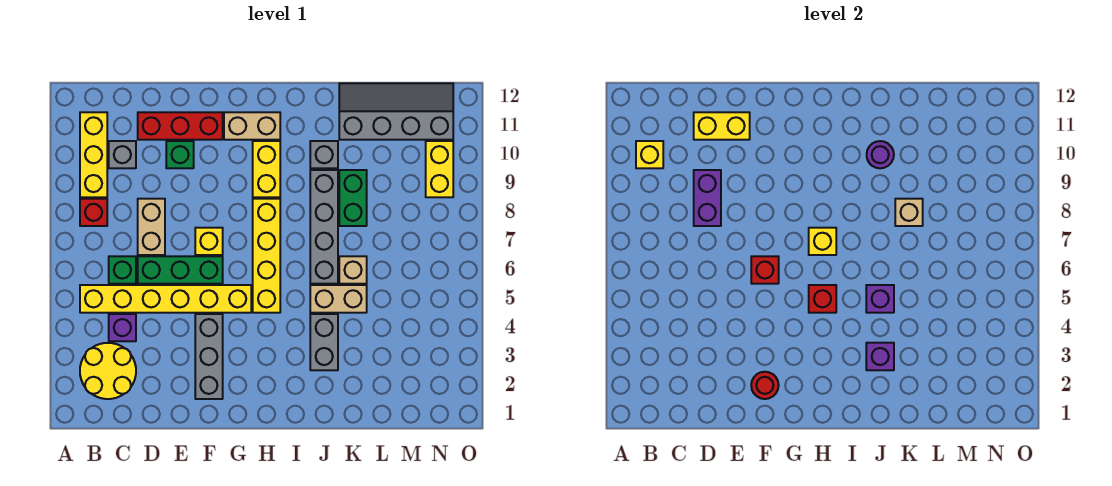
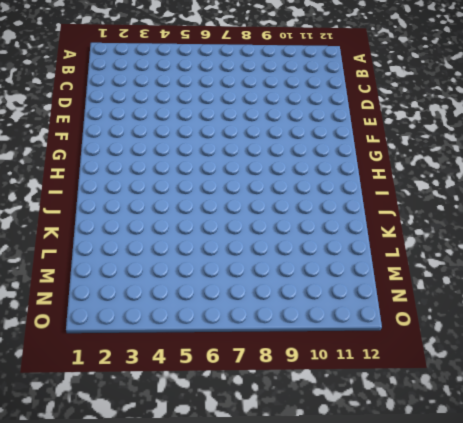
none -> yellow 2x2 round brick [80,343,136,399]
none -> yellow 1x6 brick [80,285,251,313]
none -> red 1x1 brick [80,199,107,226]
none -> yellow 1x3 brick [80,112,107,197]

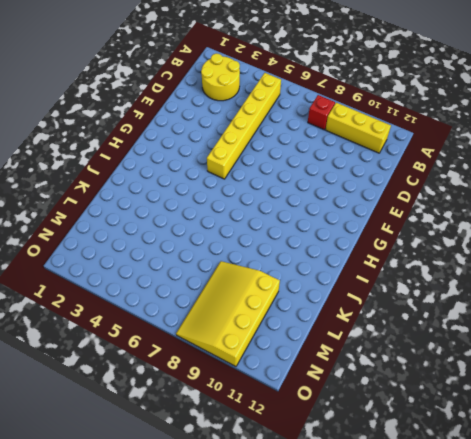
yellow 3x4 slope [176,261,280,366] -> yellow 1x2 brick [426,141,453,197]
none -> purple 1x1 brick [109,314,136,341]
none -> green 1x1 brick [109,256,136,284]
none -> grey 1x1 brick [109,141,136,168]
none -> green 1x3 brick [138,256,223,284]

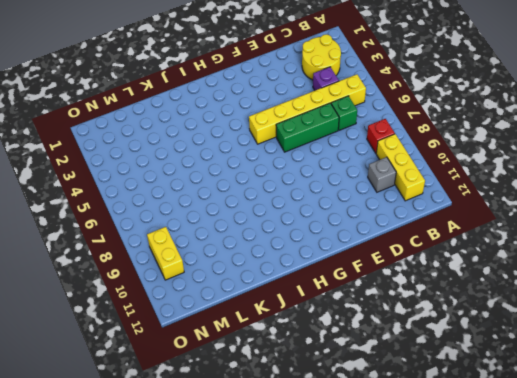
none -> tan 1x2 brick [138,199,165,255]
none -> red 1x3 brick [138,112,223,140]
none -> green 1x1 brick [166,141,194,168]
none -> grey 1x3 brick [195,314,223,399]

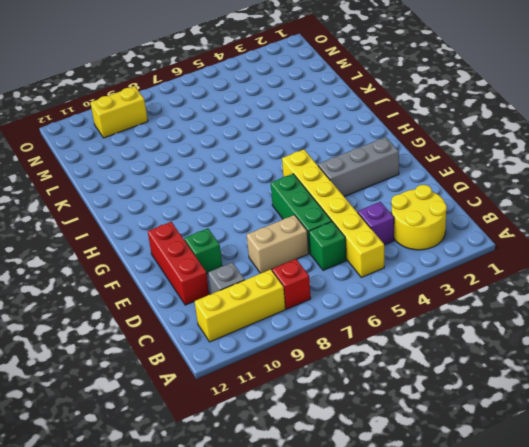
none -> yellow 1x1 brick [195,228,223,255]
none -> tan 1x2 brick [224,112,280,140]
none -> yellow 1x4 brick [253,199,280,313]
none -> yellow 1x2 brick [253,141,280,197]

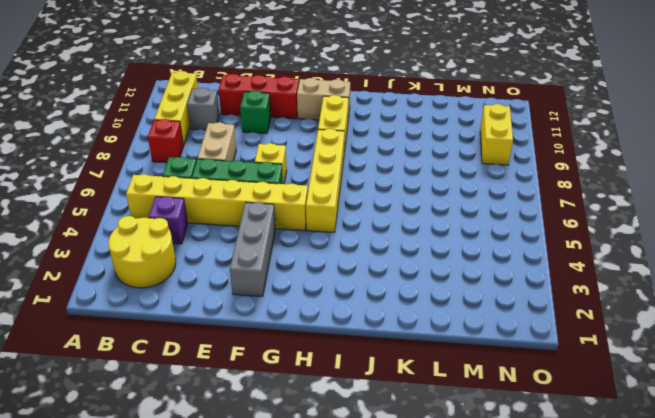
none -> grey 1x2 brick [310,314,338,370]
none -> tan 1x2 brick [310,285,367,313]
none -> grey 1x4 brick [310,170,338,284]
none -> grey 1x1 brick [310,141,338,168]

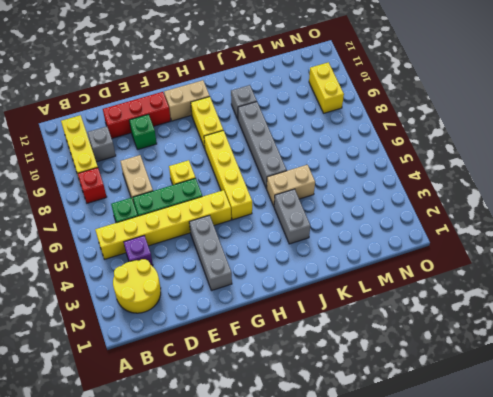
none -> tan 1x1 brick [339,256,367,284]
none -> green 1x2 brick [339,170,367,226]
none -> grey 2x4 slope [339,83,453,140]
none -> yellow 1x1 brick [636,141,663,168]

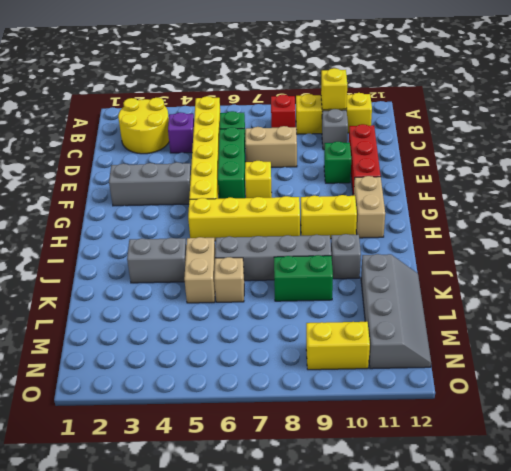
none -> purple 1x2 brick [694,170,721,226]
none -> yellow 1x2 brick [694,112,750,140]
none -> red 1x1 round brick [751,372,779,399]
none -> red 1x1 brick [751,256,779,284]

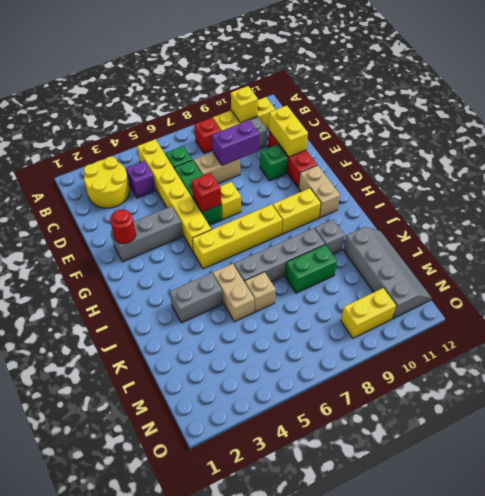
none -> red 1x1 brick [809,285,836,313]
none -> yellow 1x1 brick [809,228,836,255]
none -> purple 1x1 brick [866,343,894,370]
none -> purple 1x1 brick [866,285,894,313]

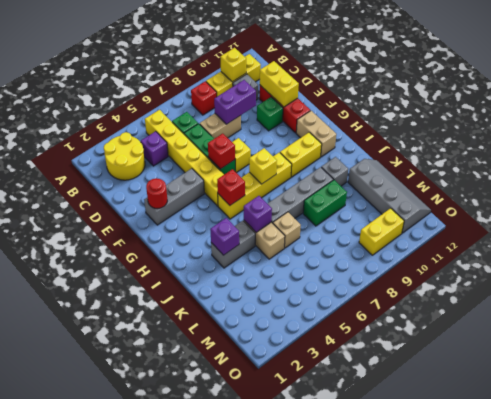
none -> purple 1x1 round brick [867,141,894,168]
none -> tan 1x1 brick [895,199,923,226]

